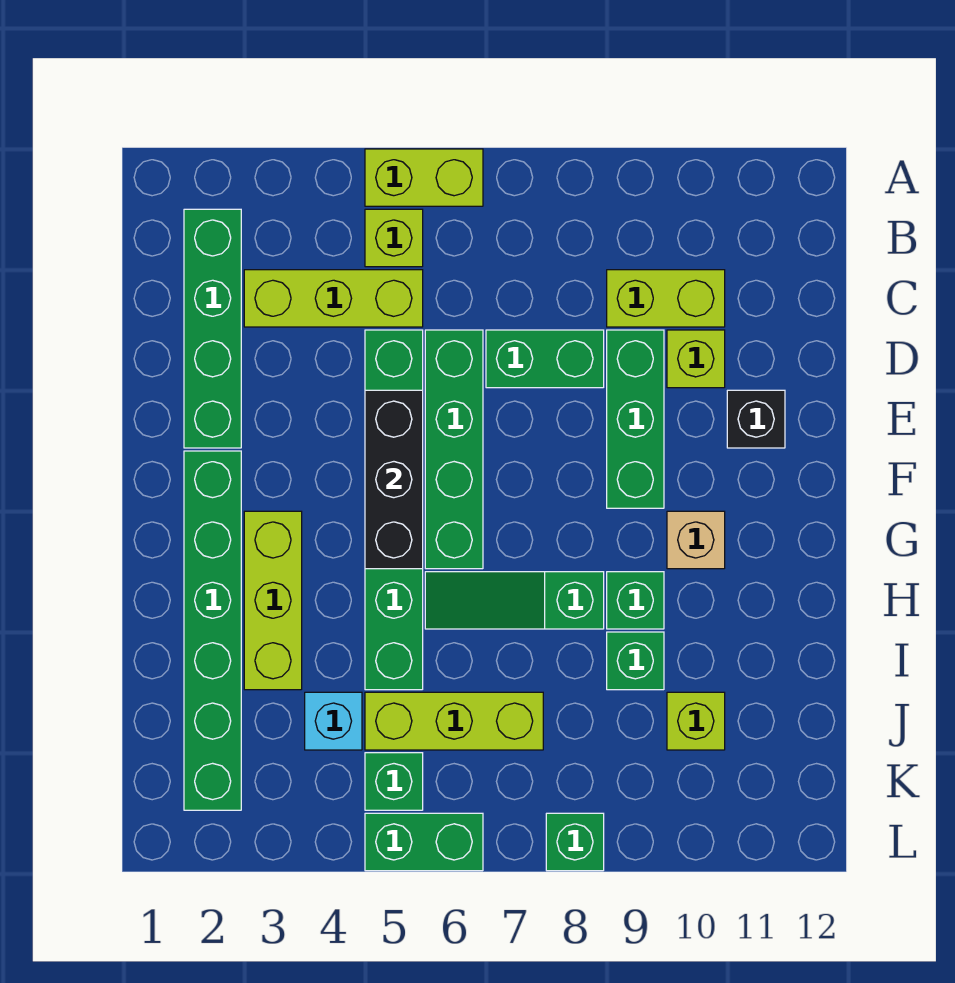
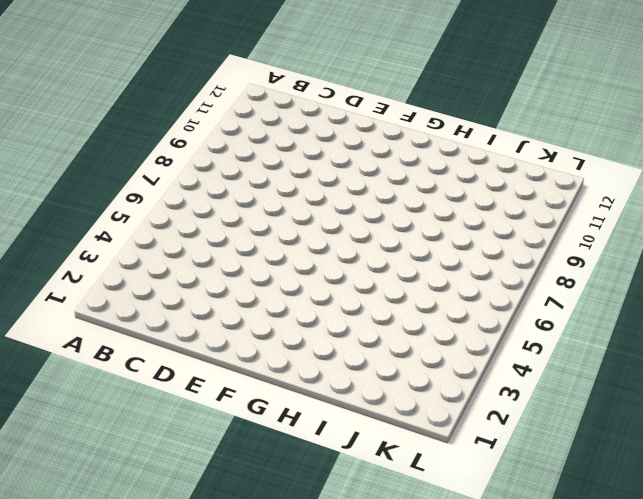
none -> lime 1x2 brick [365,149,483,206]
none -> green 1x4 brick [184,209,241,448]
none -> lime 1x1 brick [365,209,423,267]

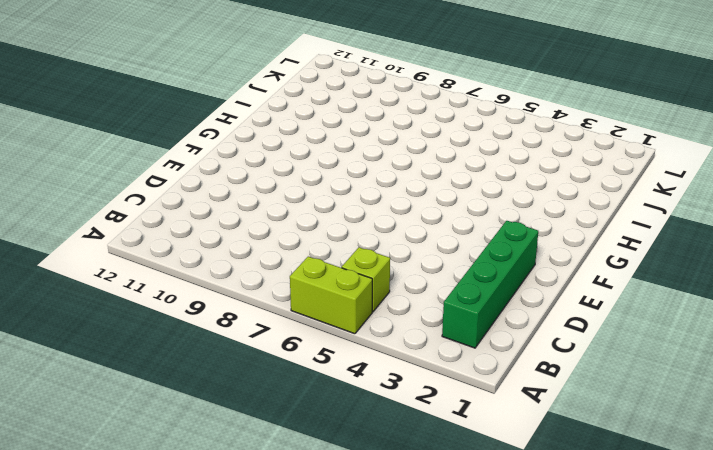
none -> lime 1x3 brick [244,270,423,327]
none -> lime 1x2 brick [607,270,725,327]
none -> green 1x6 brick [365,330,423,690]

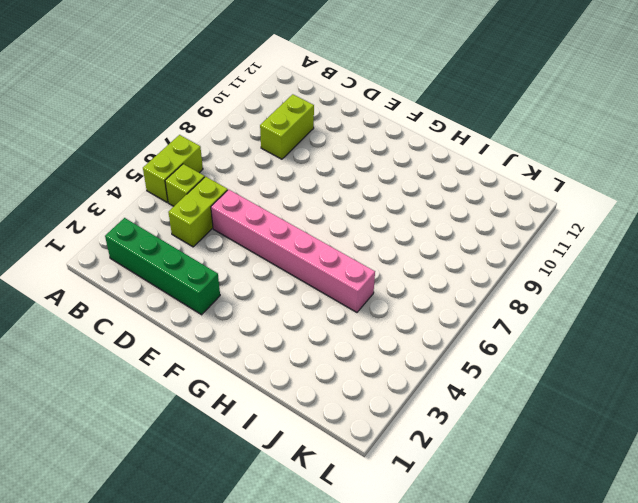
lime 1x2 brick [168,177,228,247] -> lime 1x3 brick [244,270,423,327]
pink 1x6 brick [211,189,375,312] -> green 1x6 brick [365,330,423,690]
none -> green 1x4 brick [425,330,483,569]
none -> green 1x2 brick [486,330,604,388]
none -> green 1x3 brick [607,330,664,508]

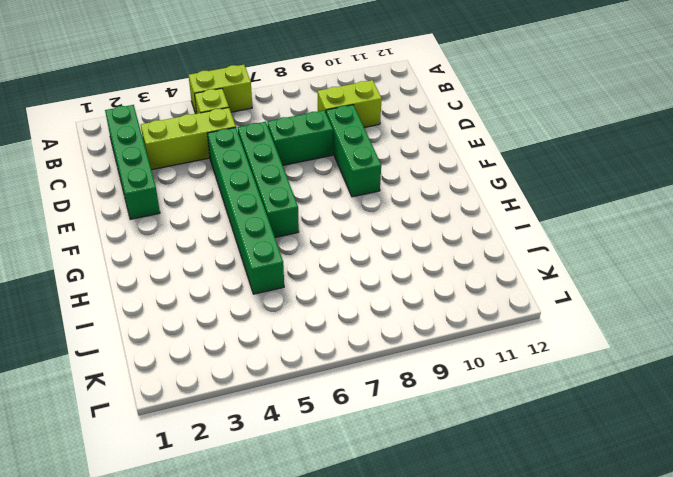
none -> lime 1x1 brick [667,330,725,388]
none -> black 1x1 brick [727,390,785,448]
none -> green 1x6 brick [184,451,241,810]

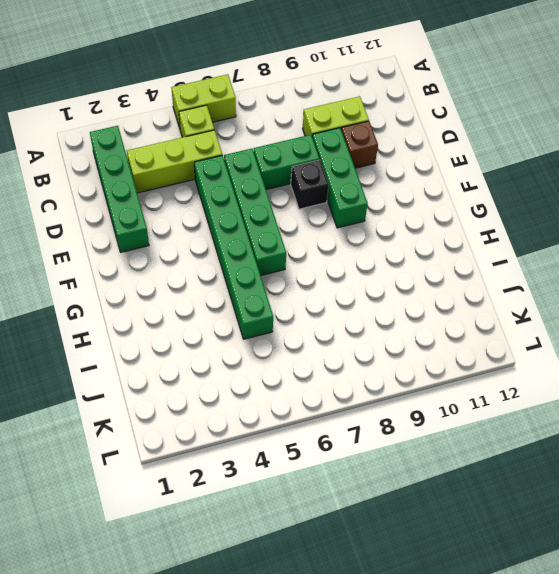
brown 1x1 brick [341,121,378,168] -> lime 1x1 brick [667,330,725,388]
black 1x1 brick [291,160,329,209] -> black 1x1 brick moved to [727,390,785,448]
none -> green 1x6 brick [184,451,241,810]
none -> lime 1x3 brick [244,511,302,690]
none -> tan 1x1 brick [667,511,725,569]

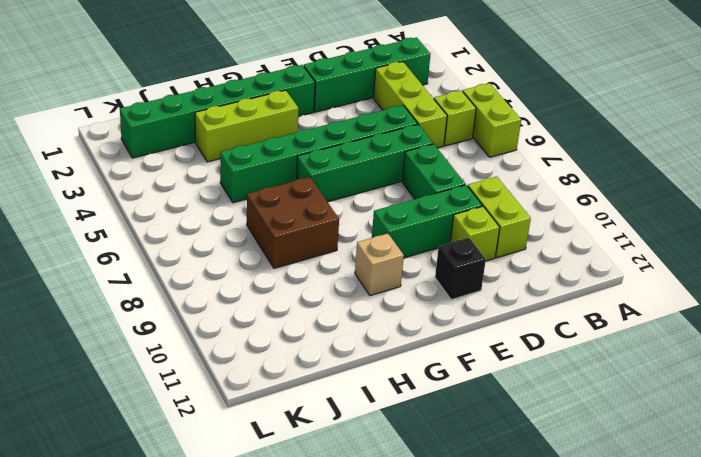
brown 2x2 brick [247,177,339,268] -> green 1x3 slope [425,572,604,629]
none -> green 1x1 brick [607,572,664,629]
none -> green 1x1 brick [607,632,664,690]
none -> cyan 1x1 brick [305,692,362,750]

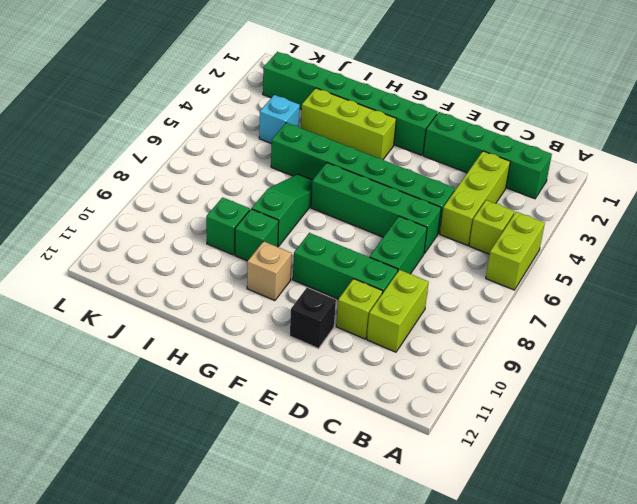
none -> lime 1x3 brick [365,692,543,750]
none -> lime 1x1 brick [667,692,725,750]
none -> green 1x1 brick [365,753,423,810]

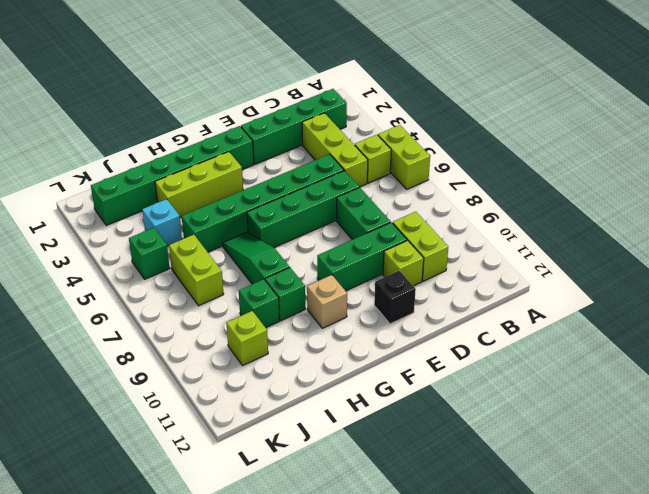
lime 1x2 brick [169,235,224,306] -> lime 1x3 brick [365,692,543,750]
none -> green 1x2 brick [365,813,483,871]
none -> green 1x1 brick [546,813,604,871]
none -> black 1x3 brick [365,390,423,569]

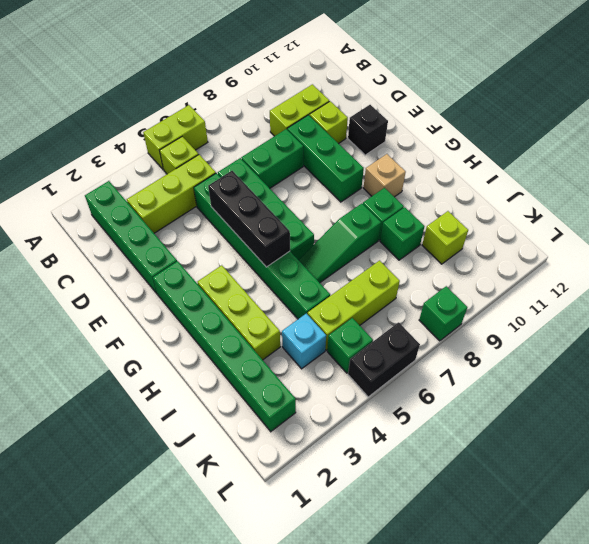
black 1x2 brick [348,322,420,397] -> green 1x2 brick [365,813,483,871]

